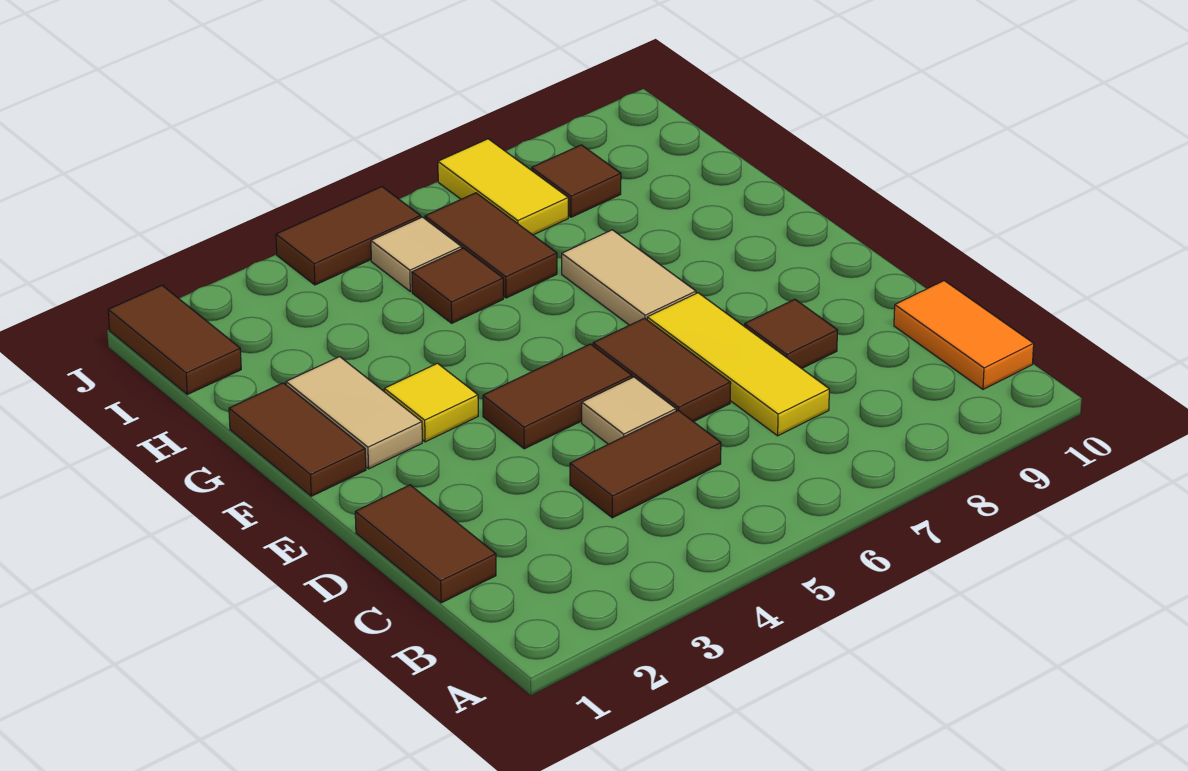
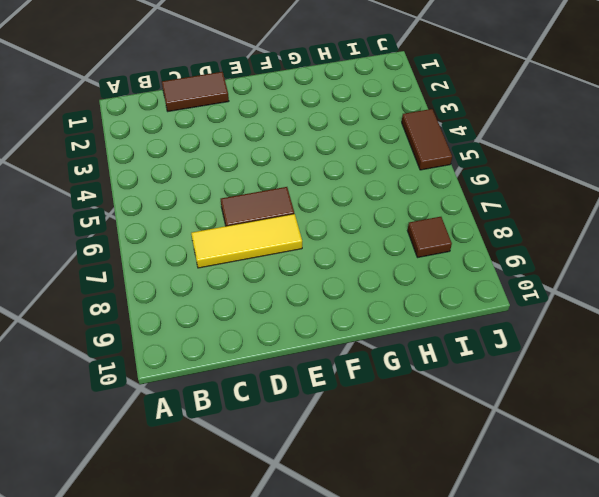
none -> orange 1x2 tile [894,281,1034,389]
none -> brown 1x2 tile [570,410,721,518]
none -> tan 1x1 tile [582,377,676,444]

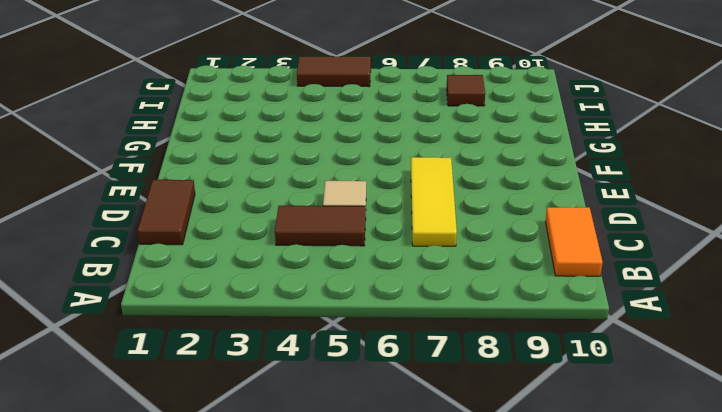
none -> brown 1x2 tile [593,318,731,422]
none -> brown 1x1 tile [744,299,837,368]
none -> brown 1x2 tile [483,344,632,449]

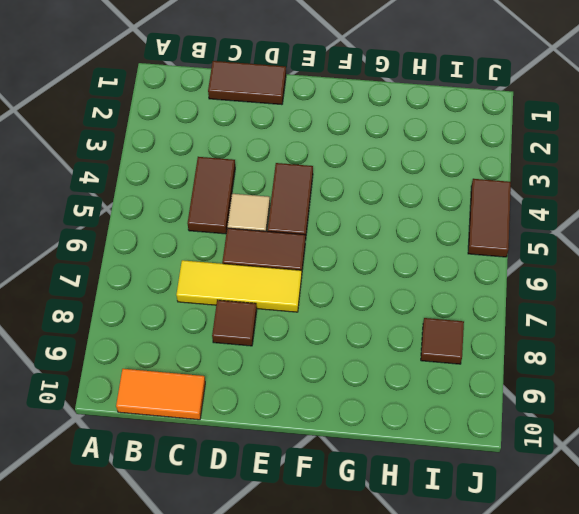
none -> brown 1x2 tile [229,383,366,496]
none -> tan 1x2 tile [286,357,422,469]
none -> yellow 1x1 tile [384,363,478,442]

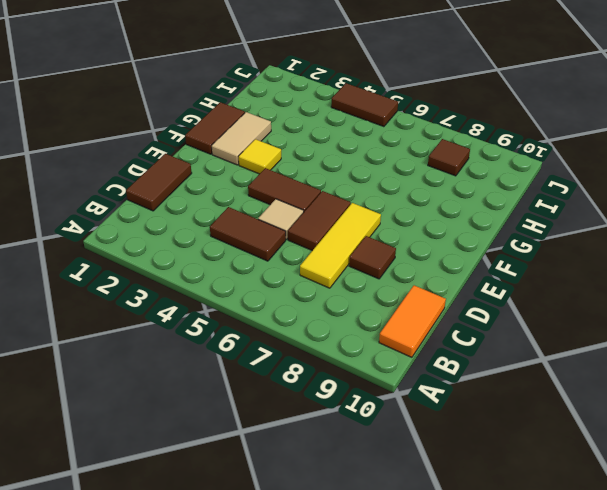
none -> tan 1x2 tile [562,230,696,325]
none -> brown 1x1 tile [412,248,503,323]
none -> brown 1x2 tile [425,193,557,298]

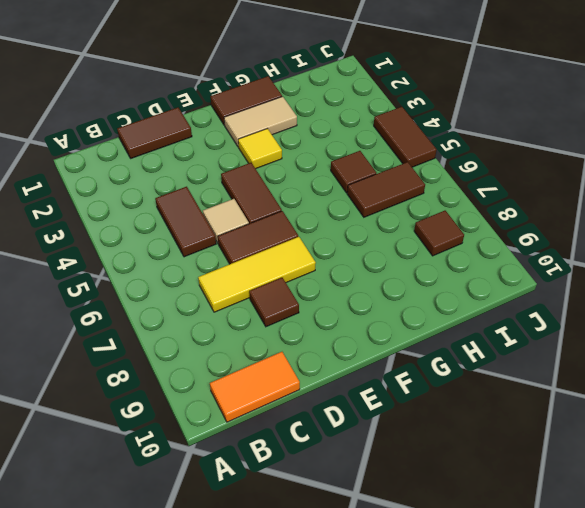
none -> tan 1x2 tile [562,230,696,325]
none -> brown 1x2 tile [108,285,241,394]
none -> tan 1x1 tile [371,217,462,291]

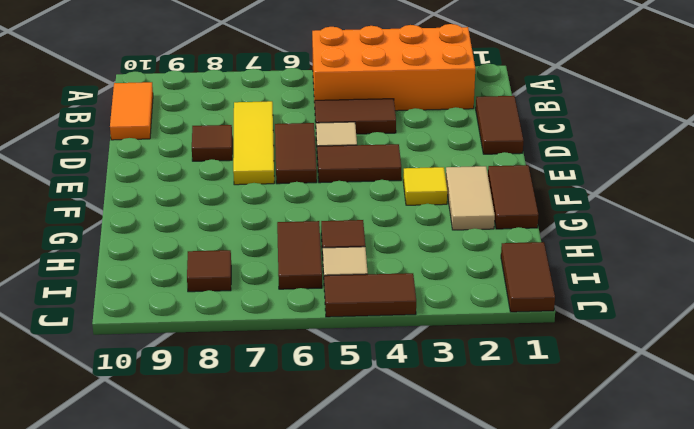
orange 2x4 brick [312,24,475,111] -> none
none -> tan 1x2 tile [562,230,696,325]
none -> yellow 1x2 tile [438,139,568,235]

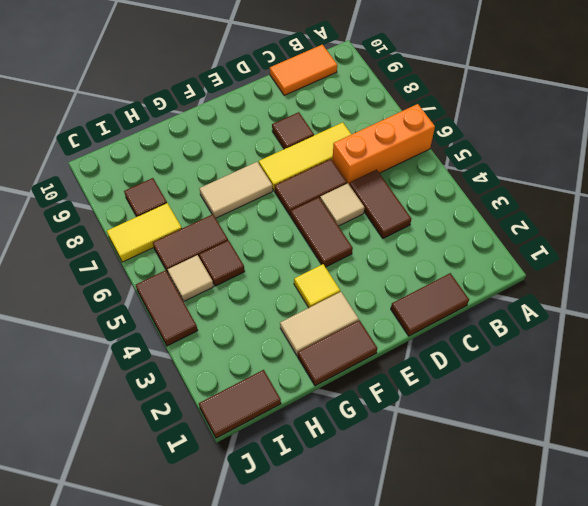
orange 1x3 brick [332,104,435,184] -> none

